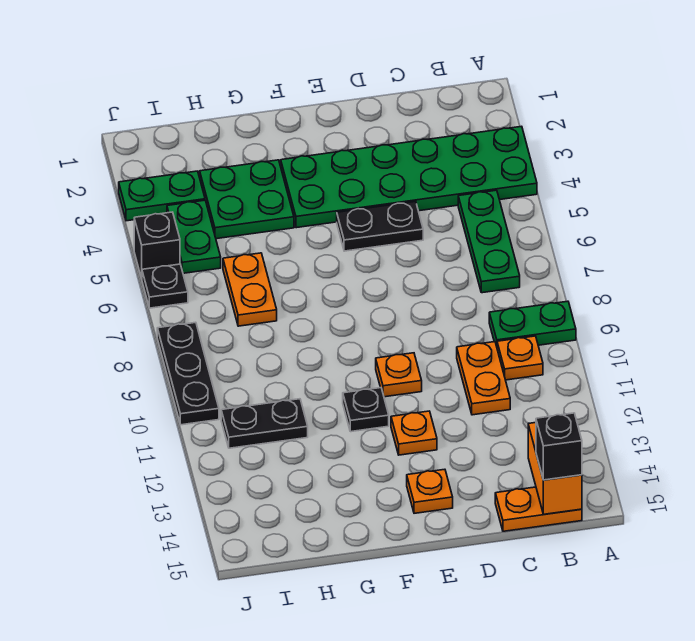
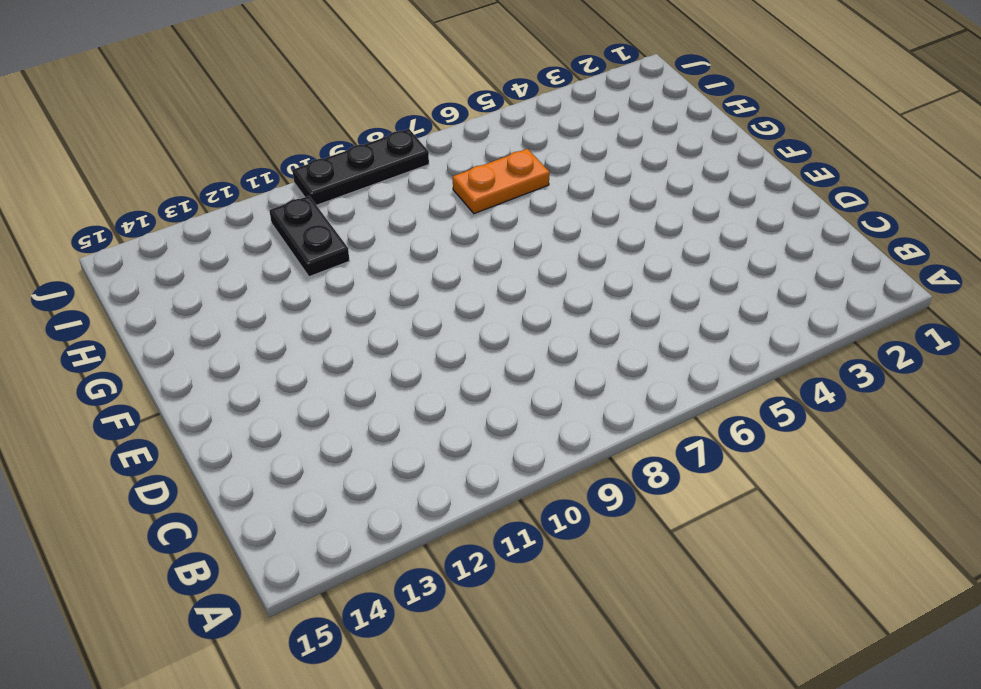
none -> green 2x6 plate [281,126,537,228]
none -> green 1x2 plate [489,301,576,346]
none -> green 1x3 plate [458,190,520,293]

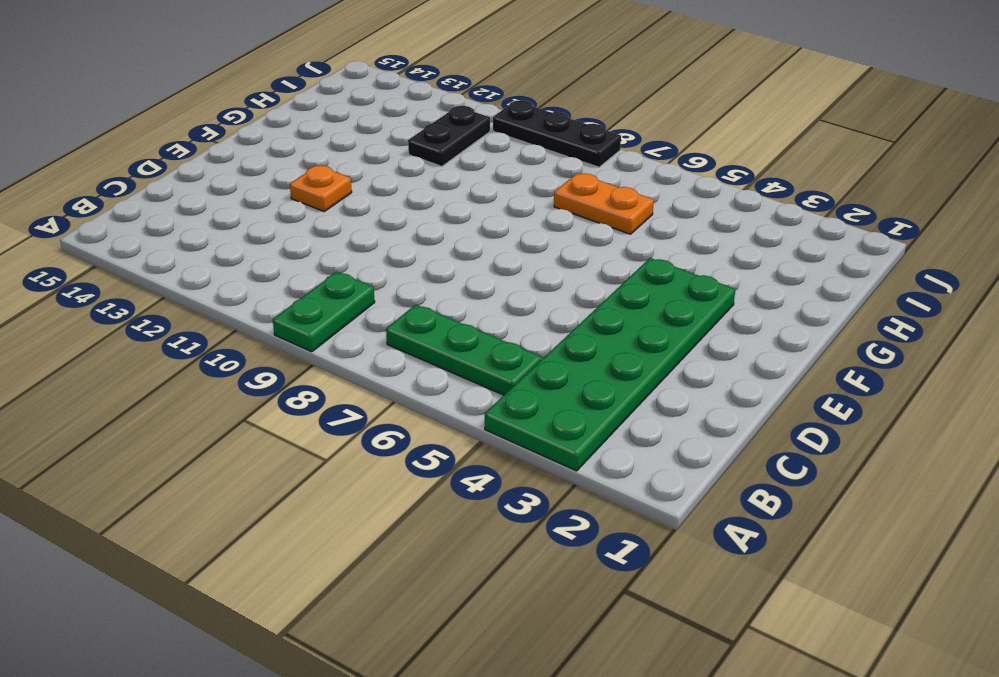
none -> orange 1x1 plate [497,336,543,380]
none -> orange 1x2 plate [495,487,582,531]
none -> orange 1x2 plate [457,342,510,415]

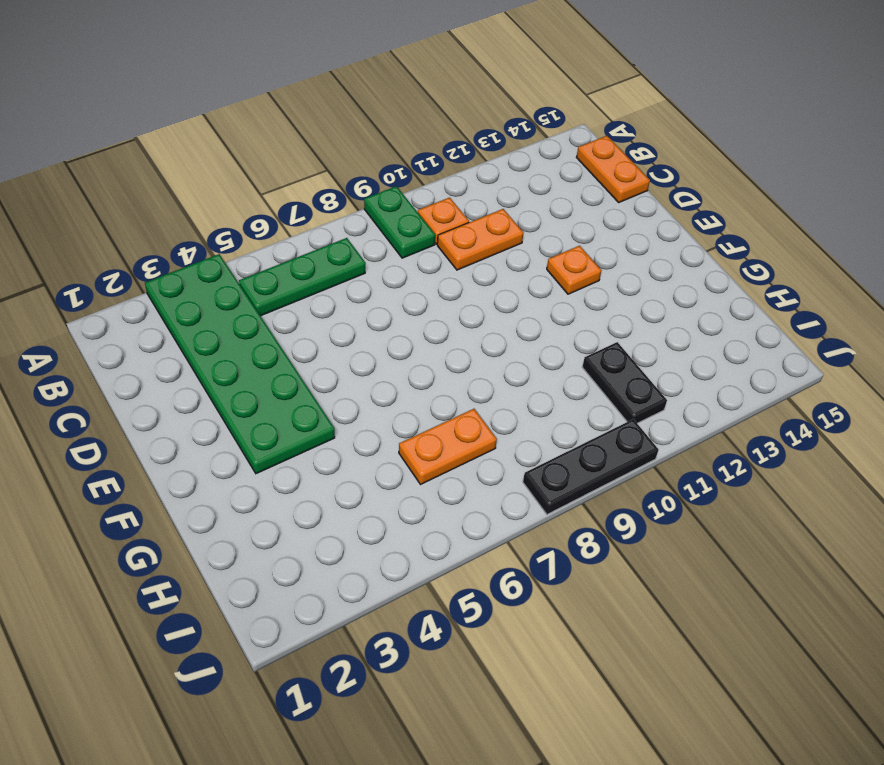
none -> black 1x2 plate [337,202,423,251]
none -> orange 1x1 plate [376,353,422,397]
none -> orange 1x1 plate [407,469,453,513]

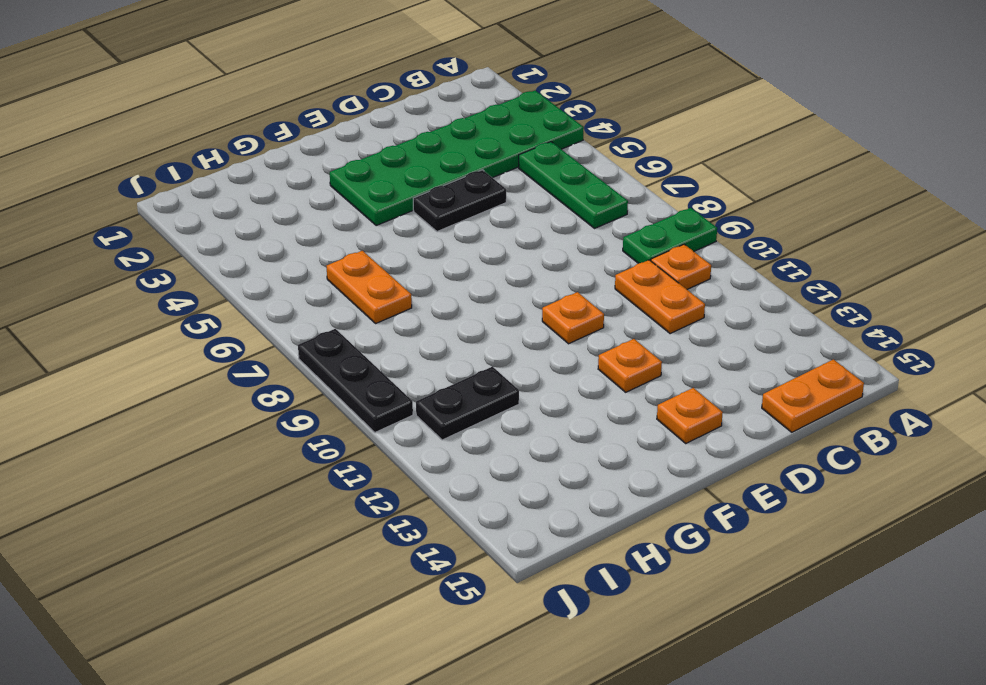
none -> black 1x1 plate [343,388,389,432]
none -> green 2x2 plate [200,160,294,239]
none -> green 1x2 plate [119,171,205,221]

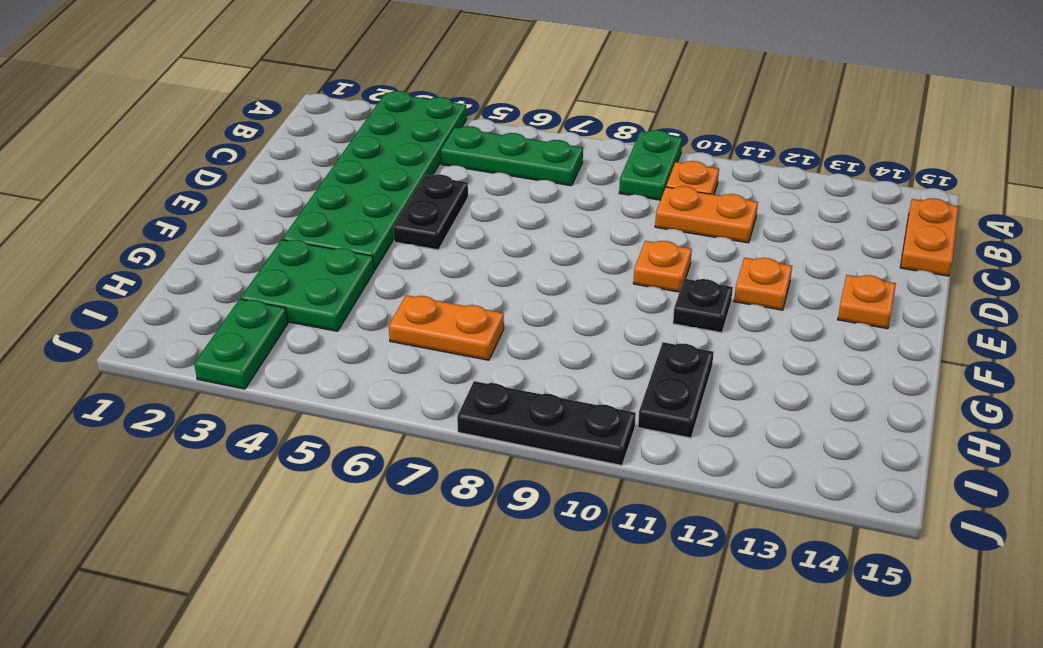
none -> green 1x2 plate [167,200,221,273]
none -> black 1x1 brick [134,212,180,279]
none -> black 1x1 plate [142,264,188,308]

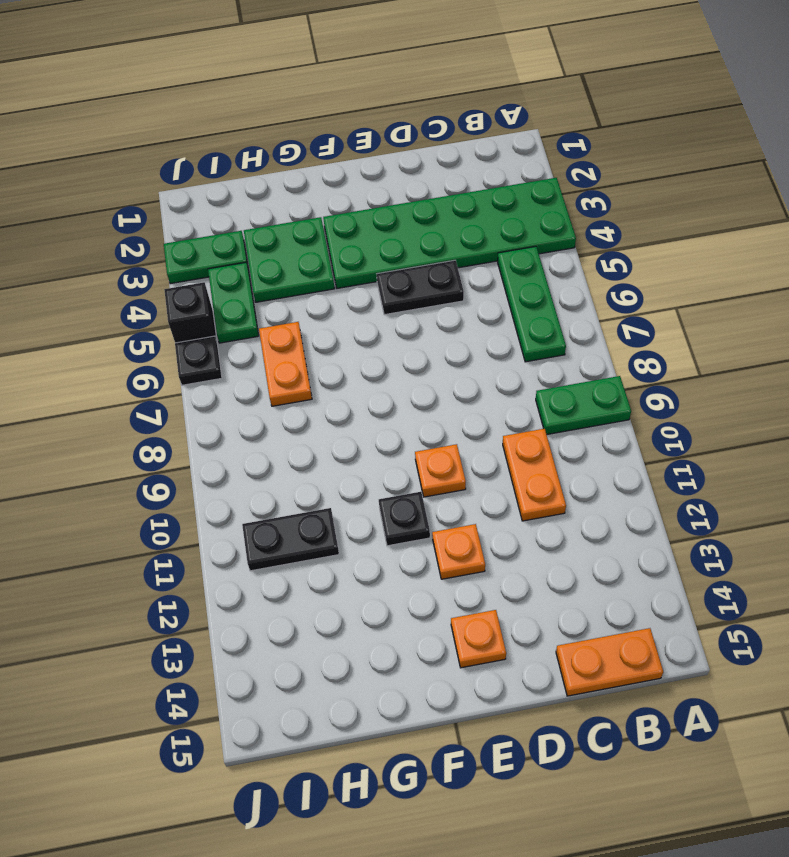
none -> orange 1x1 plate [497,336,543,380]
none -> black 1x3 plate [157,322,219,425]
none -> orange 1x2 brick [528,423,582,514]

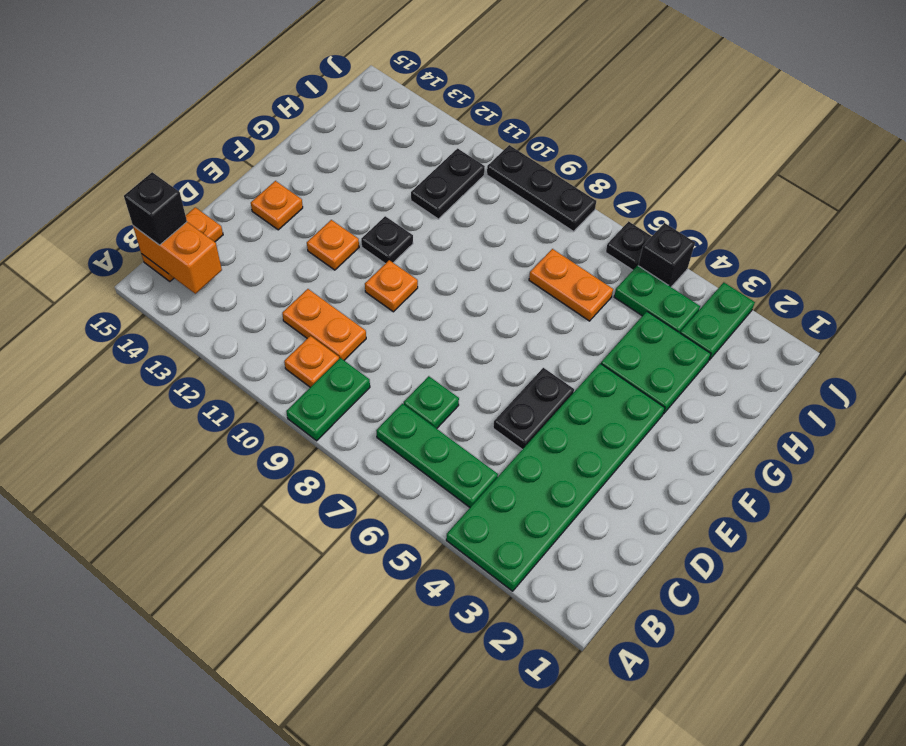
green 1x1 plate [404,376,459,429] -> none

